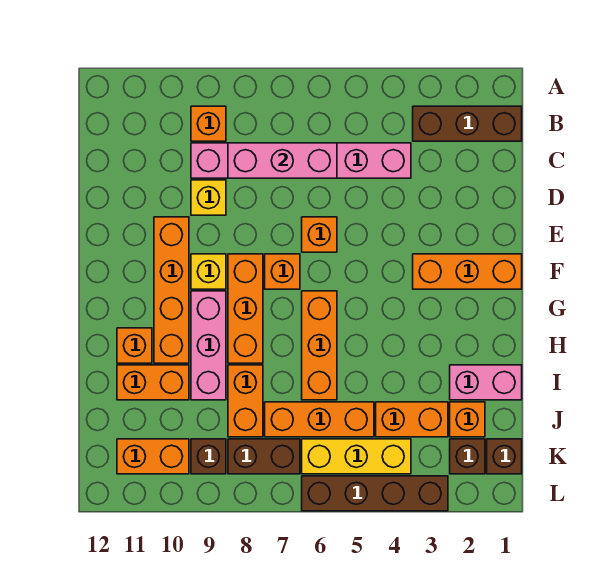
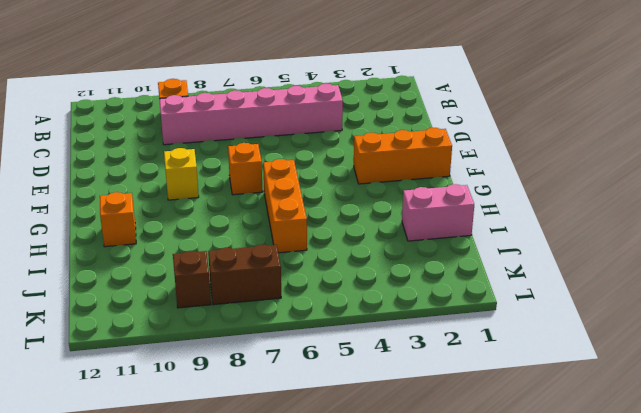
none -> brown 1x3 brick [413,106,522,141]
none -> yellow 1x1 brick [191,180,226,215]
none -> orange 1x1 brick [302,217,337,252]

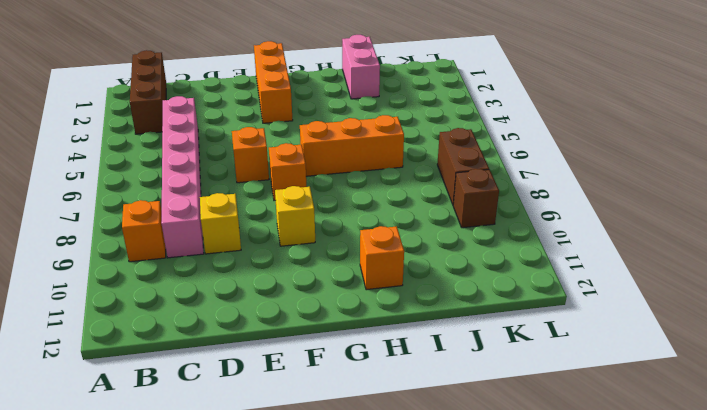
none -> orange 1x4 brick [154,217,189,363]
none -> orange 1x3 brick [228,254,263,363]
none -> pink 1x3 brick [191,291,226,400]

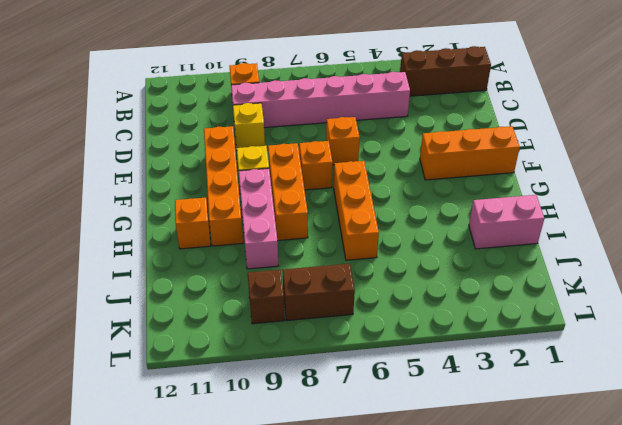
none -> orange 1x2 brick [228,365,263,437]
none -> orange 1x2 brick [117,365,189,400]
none -> orange 1x1 brick [450,402,485,437]

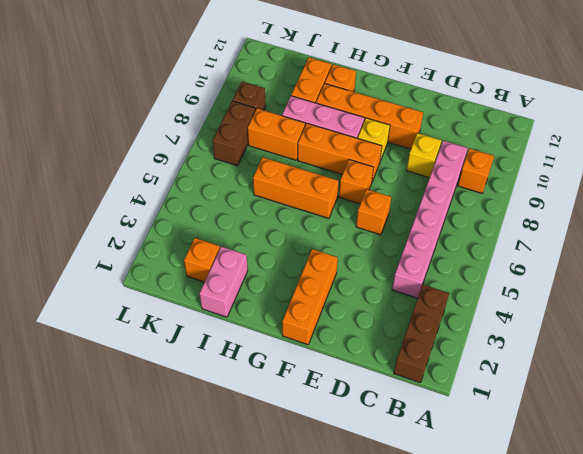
none -> orange 1x2 brick [376,402,448,437]
none -> orange 1x3 brick [265,402,374,437]
none -> brown 1x1 brick [487,439,522,474]

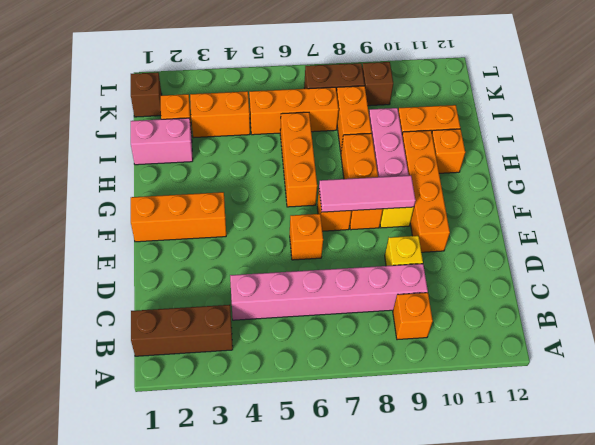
pink 1x3 tile [319,175,416,212] -> none
none -> brown 1x1 brick [450,439,485,474]
none -> yellow 1x3 brick [302,439,411,474]
none -> orange 1x2 brick [117,439,189,474]

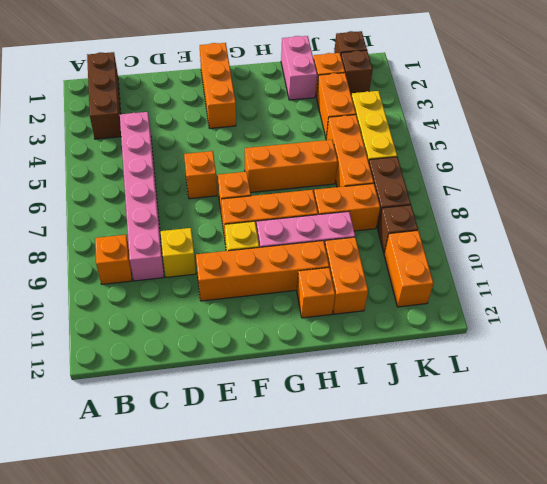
none -> brown 1x4 brick [302,476,448,511]
none -> pink 1x3 brick [228,143,337,178]

